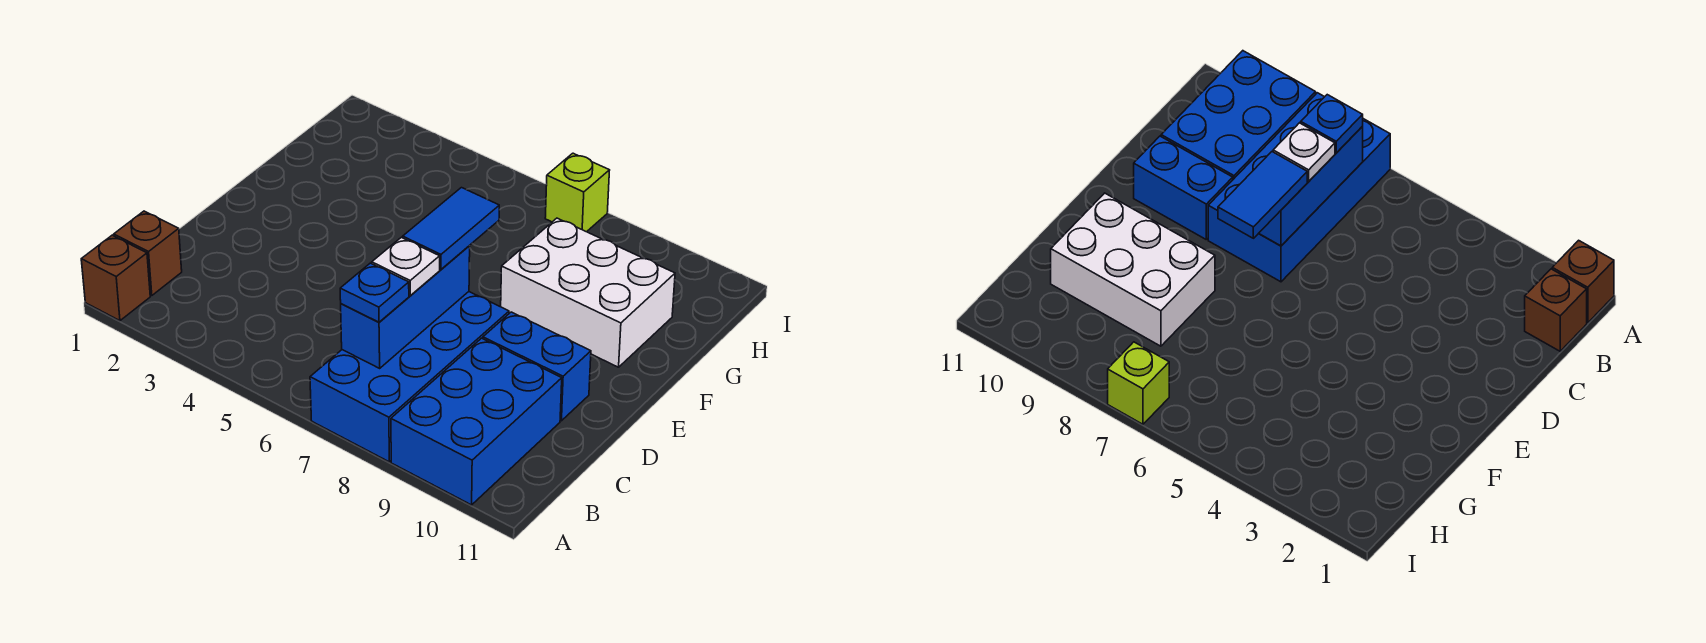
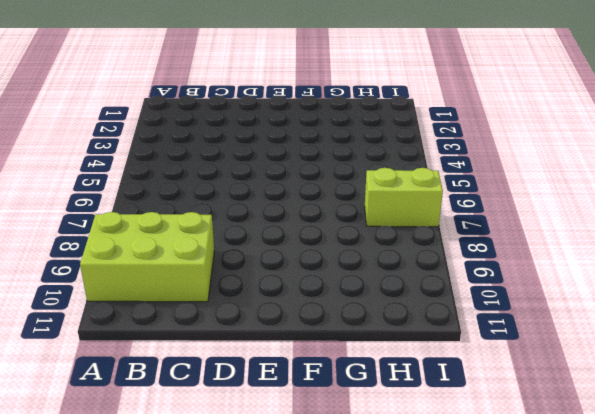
lime 2x3 brick [80,212,214,302] -> blue 2x3 brick [391,338,562,505]
lime 1x2 brick [365,168,443,227] -> lime 1x1 brick [545,153,610,232]
none -> brown 1x1 brick [81,235,150,321]
none -> blue 2x4 brick [310,292,509,462]

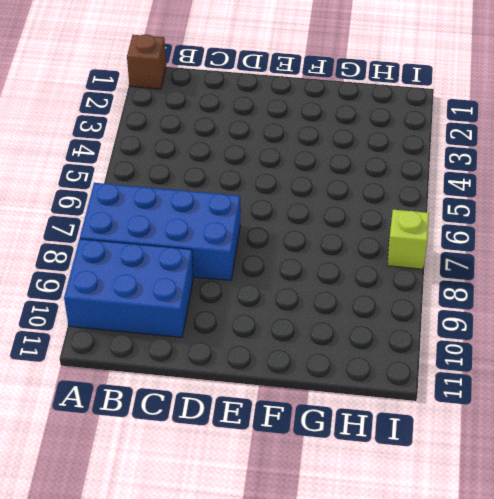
none -> brown 1x1 brick [114,211,182,296]
none -> blue 1x2 brick [483,312,591,421]

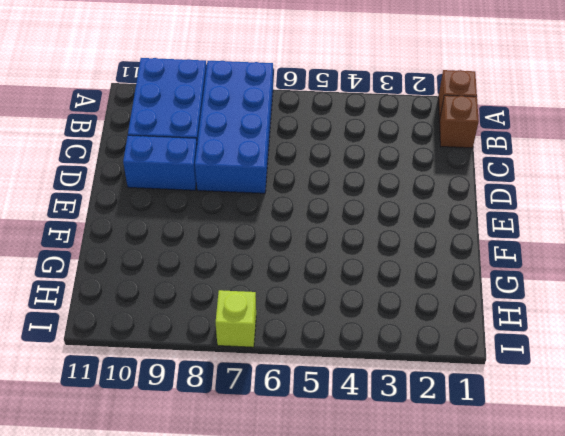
none -> white 2x3 brick [501,218,675,367]
none -> blue 1x3 brick [341,246,470,368]

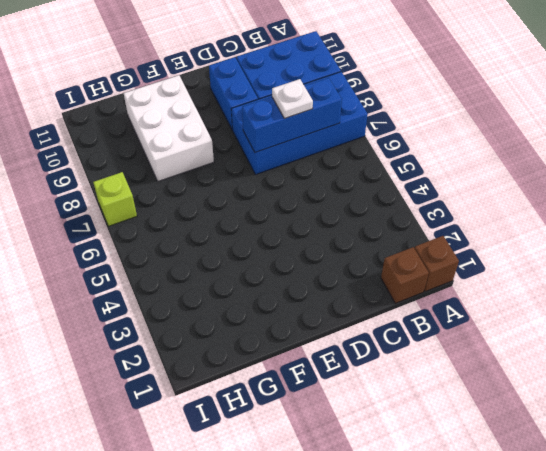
none -> blue 1x1 plate [340,263,409,322]
none -> blue 1x2 tile [403,188,499,269]

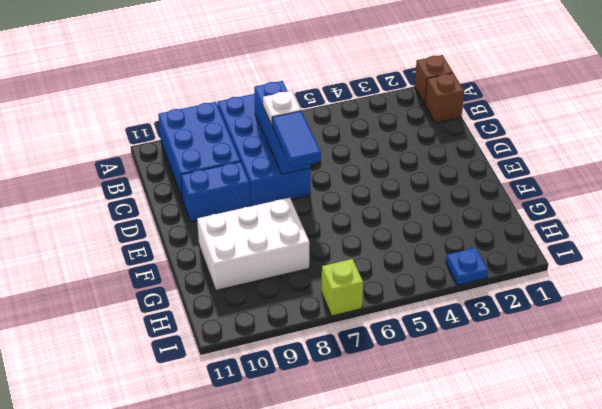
blue 1x1 plate [446,248,488,285] -> blue 1x1 plate moved to [340,263,409,322]

